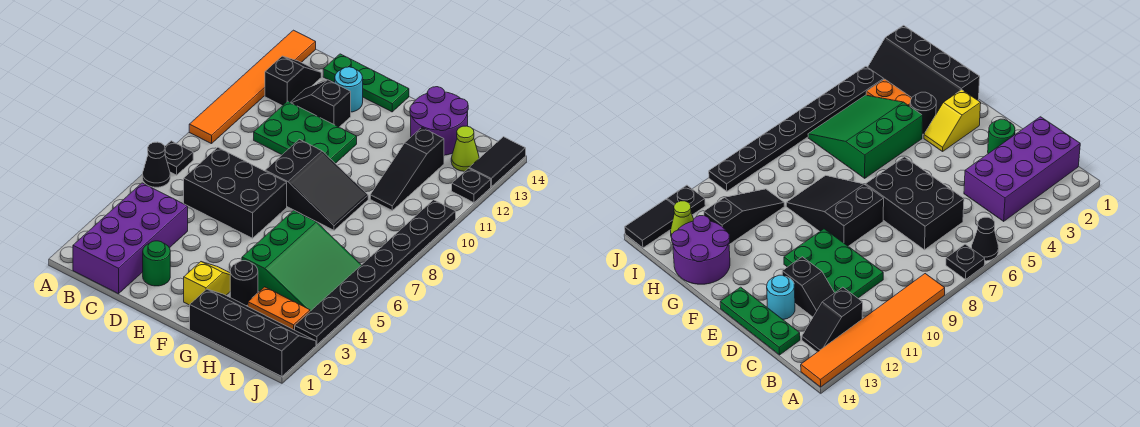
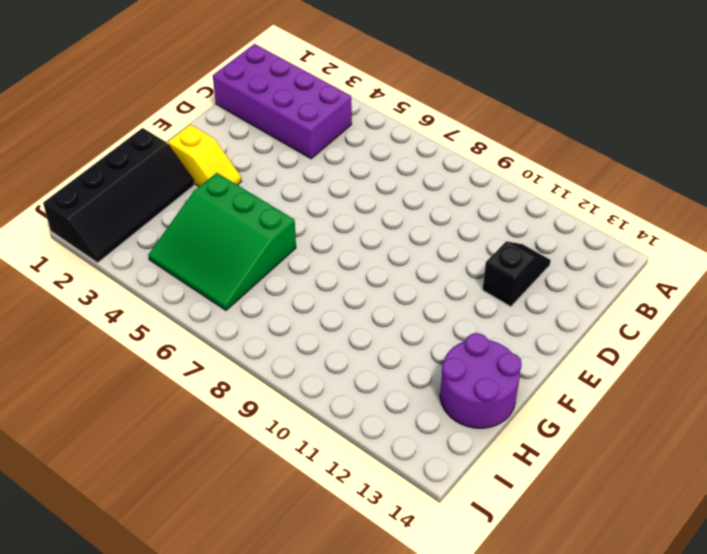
none -> black 1x1 cone [143,142,170,187]
none -> black 1x1 plate [165,141,193,175]
none -> orange 1x6 tile [189,30,316,144]

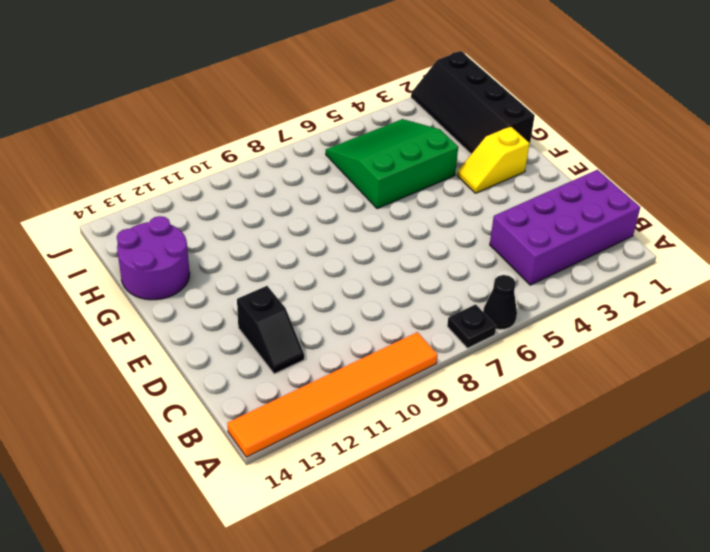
none -> black 1x2 slope [265,56,321,106]
none -> black 2x3 brick [184,147,287,238]
none -> green 2x3 plate [254,101,357,163]

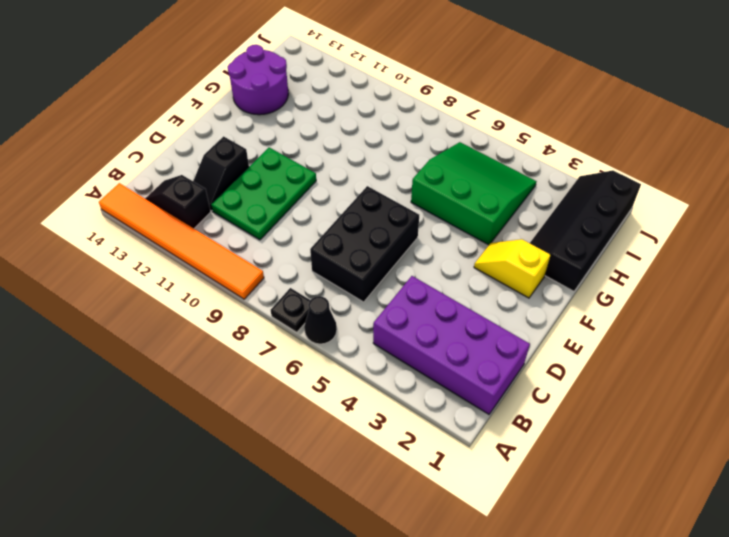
none -> green 1x3 plate [323,54,409,112]
none -> green 1x1 round brick [143,241,170,286]
none -> cyan 1x1 round brick [335,67,363,112]

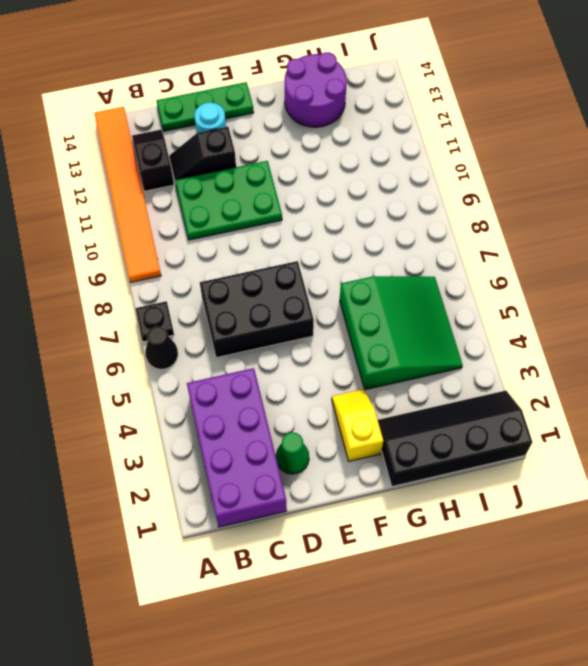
green 1x1 cone [276,432,309,474] -> green 1x1 round brick [143,241,170,286]
none -> black 2x3 slope [265,139,368,230]
none -> black 1x1 round brick [230,261,258,306]
none -> orange 1x2 plate [248,287,310,330]

